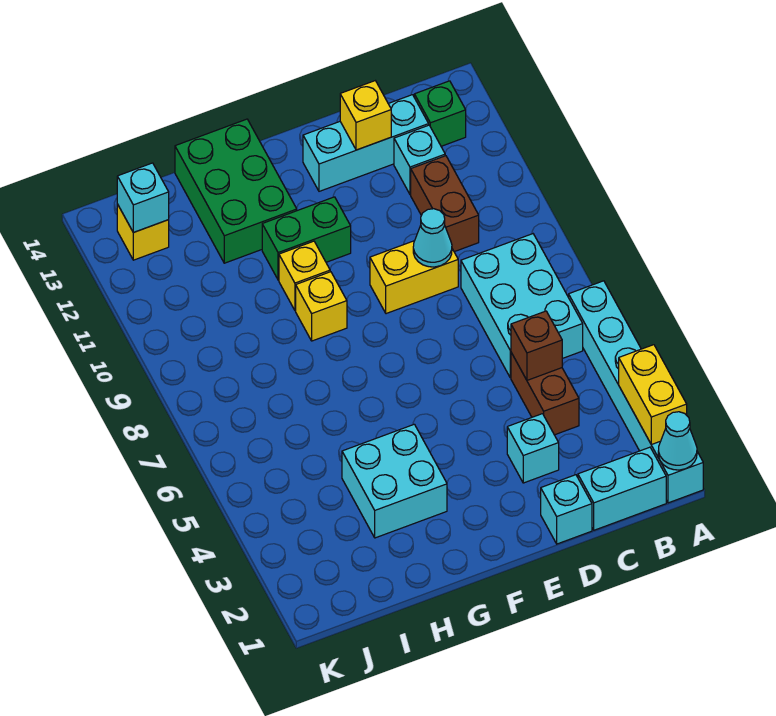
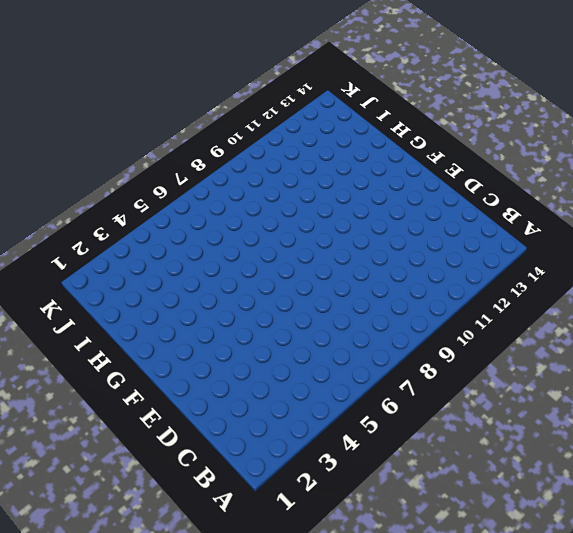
none -> cyan 1x6 brick [569,281,703,503]
none -> cyan 1x2 brick [578,447,666,530]
none -> cyan 2x3 brick [461,234,583,378]

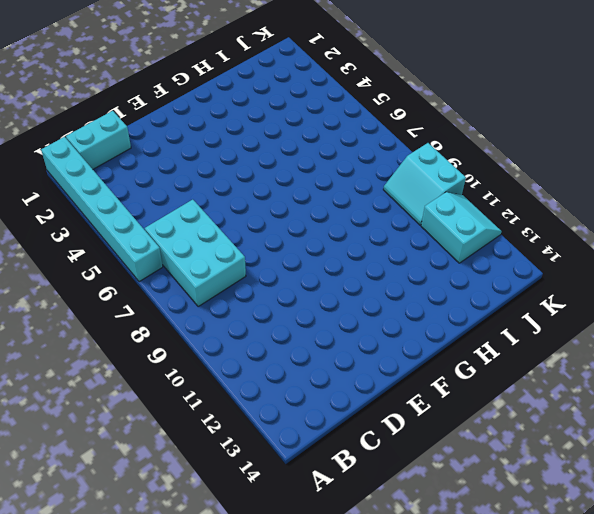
cyan 2x2 slope [383,143,466,225] -> none
cyan 2x2 slope [421,192,502,263] -> none
none -> green 1x1 brick [414,81,466,146]
none -> brown 1x2 brick [511,353,579,435]
none -> brown 1x2 brick [411,156,479,252]

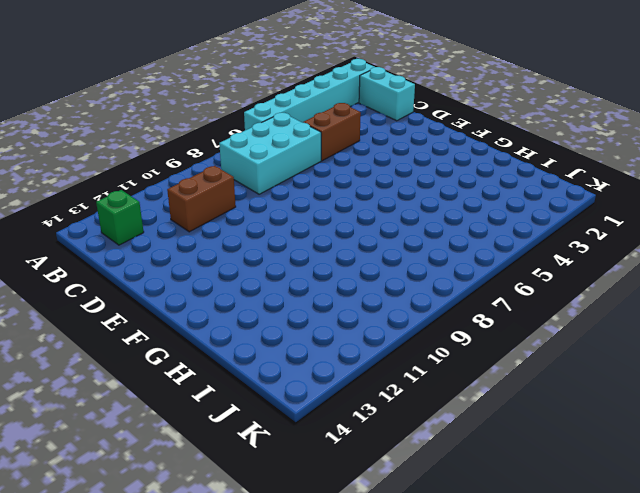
none -> cyan 1x1 brick [394,125,445,195]
none -> cyan 1x3 brick [303,95,429,191]
none -> cyan 1x1 brick [541,475,592,544]

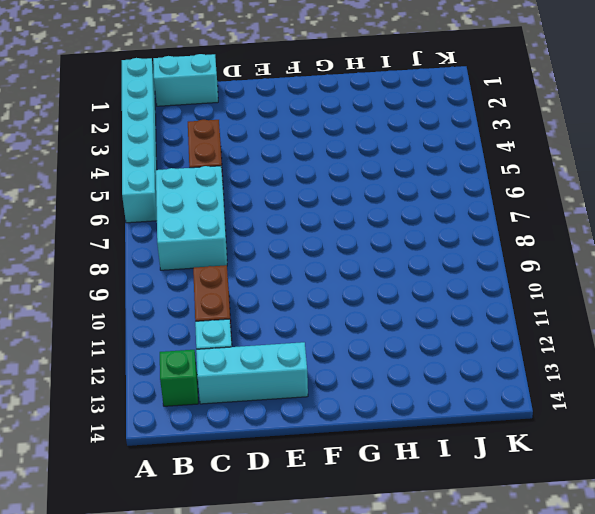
none -> cyan 1x1 brick [541,475,592,544]
none -> cyan 1x1 brick [507,414,559,483]
none -> yellow 1x2 brick [370,241,458,314]

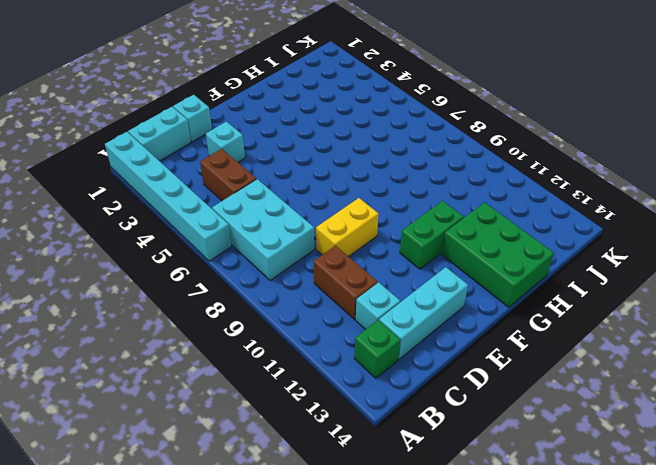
none -> cyan 2x2 brick [342,424,447,538]
none -> yellow 1x1 brick [296,272,347,341]
none -> yellow 1x1 brick [279,241,330,310]

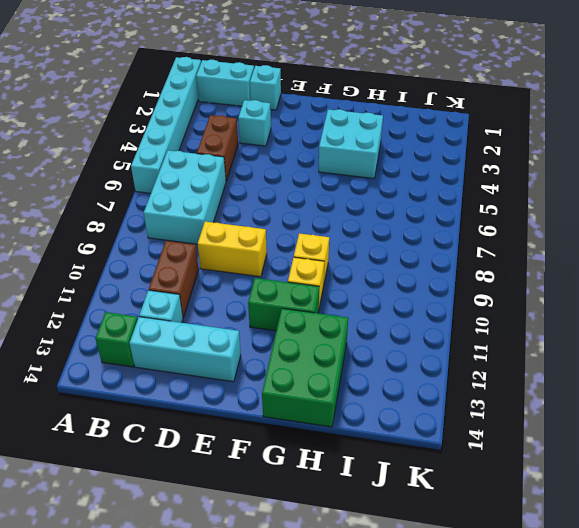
none -> yellow 1x1 brick [117,204,169,260]
none -> cyan 1x1 cone [658,412,697,470]
none -> yellow 1x2 brick [619,345,687,444]

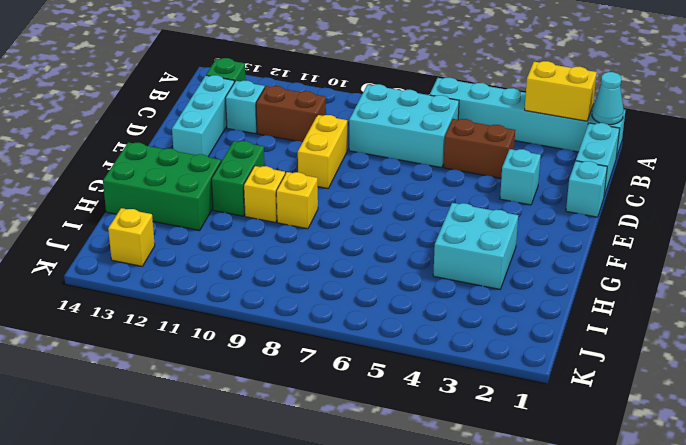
none -> brown 1x1 brick [511,311,562,380]
none -> cyan 1x1 cone [413,209,452,267]
none -> yellow 1x1 brick [340,81,391,150]

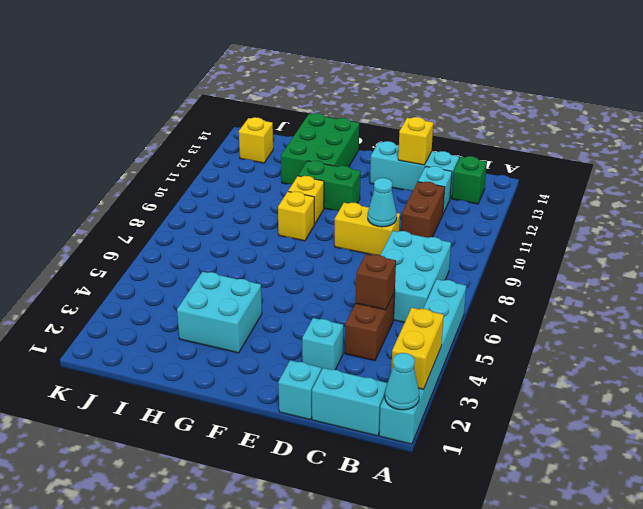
none -> cyan 1x1 brick [117,163,169,232]

